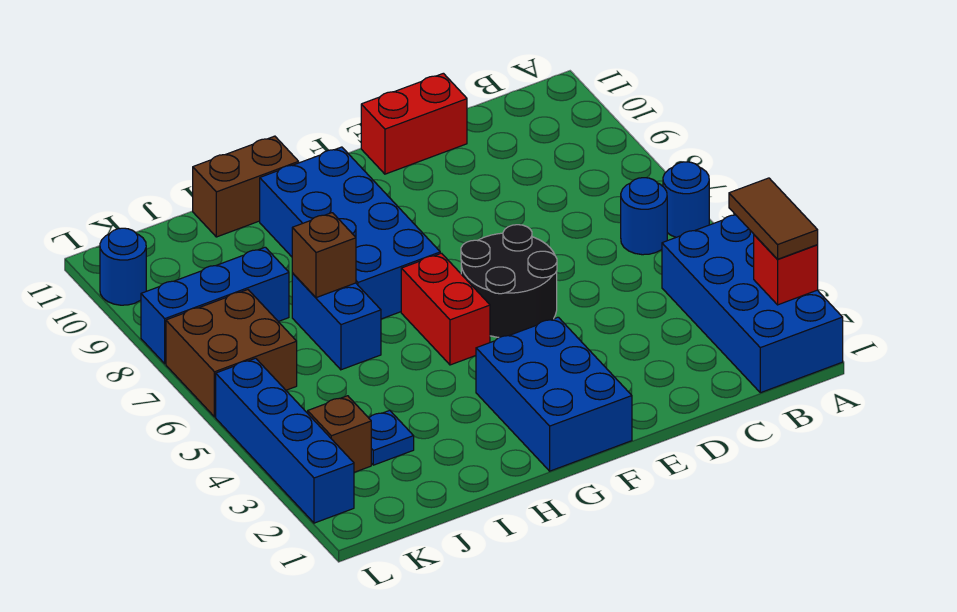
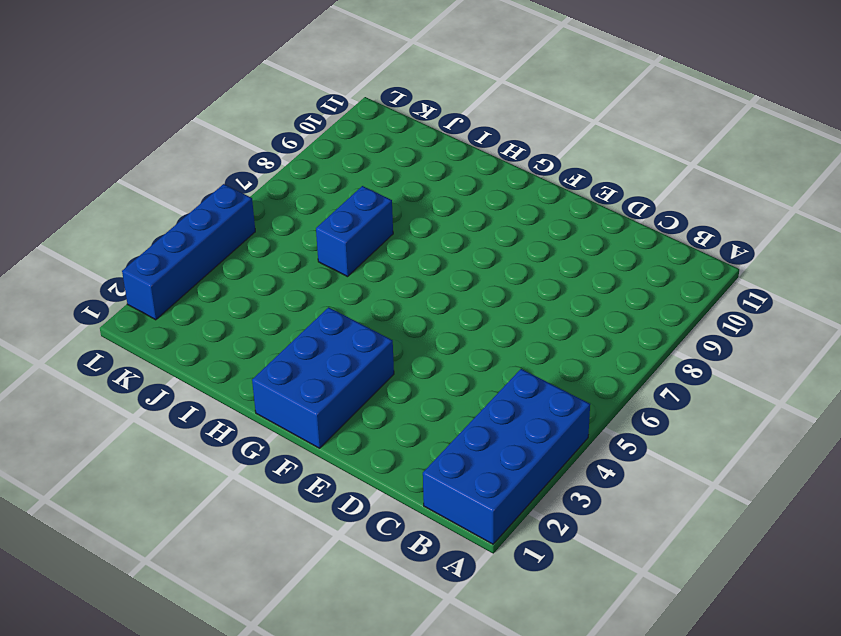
none -> blue 1x1 round brick [663,162,709,237]
none -> blue 1x1 round brick [621,178,667,255]
none -> red 1x2 brick [361,73,467,174]

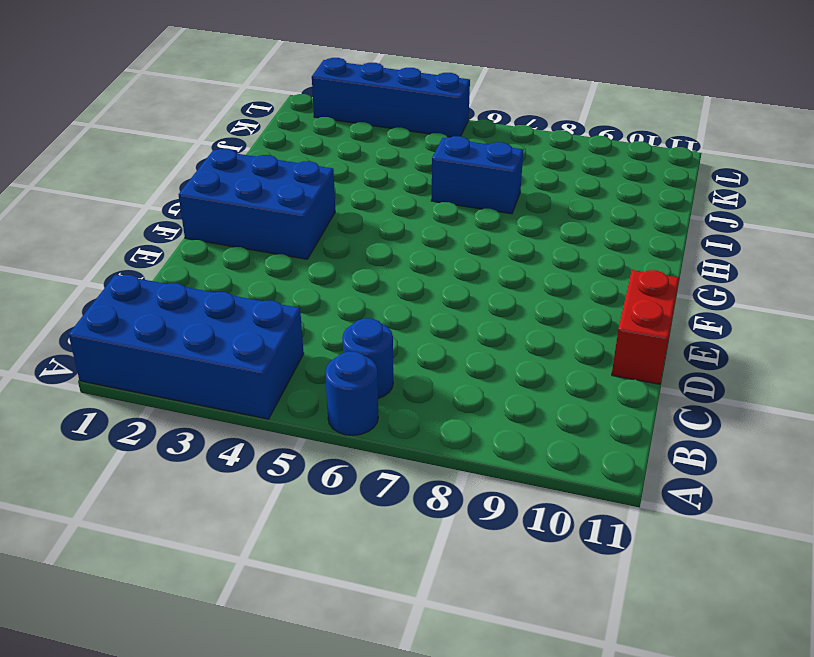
none -> black 2x2 round brick [461,225,557,338]
none -> red 1x2 brick [401,253,490,365]
none -> blue 2x4 brick [260,147,440,319]

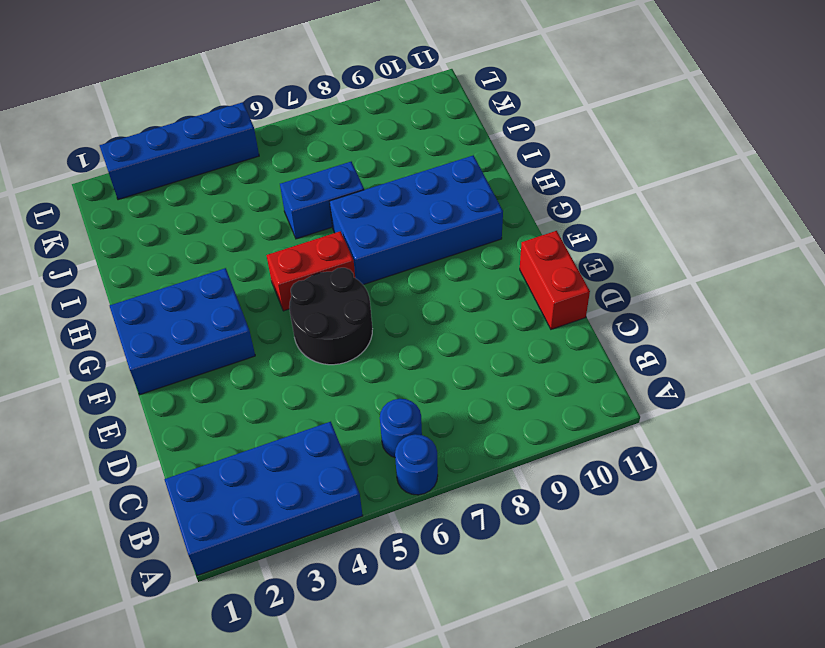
none -> brown 1x2 brick [193,136,299,237]
none -> blue 1x1 plate [369,410,414,465]
none -> blue 1x3 brick [141,247,289,364]

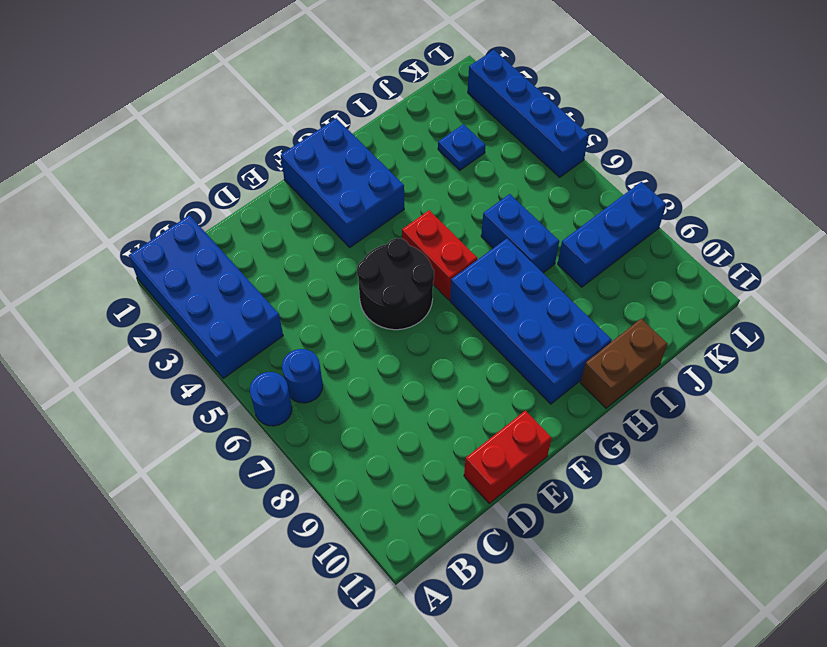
none -> brown 1x1 brick [308,396,371,472]
none -> brown 2x2 brick [166,290,297,417]
none -> blue 1x1 round brick [100,228,146,305]

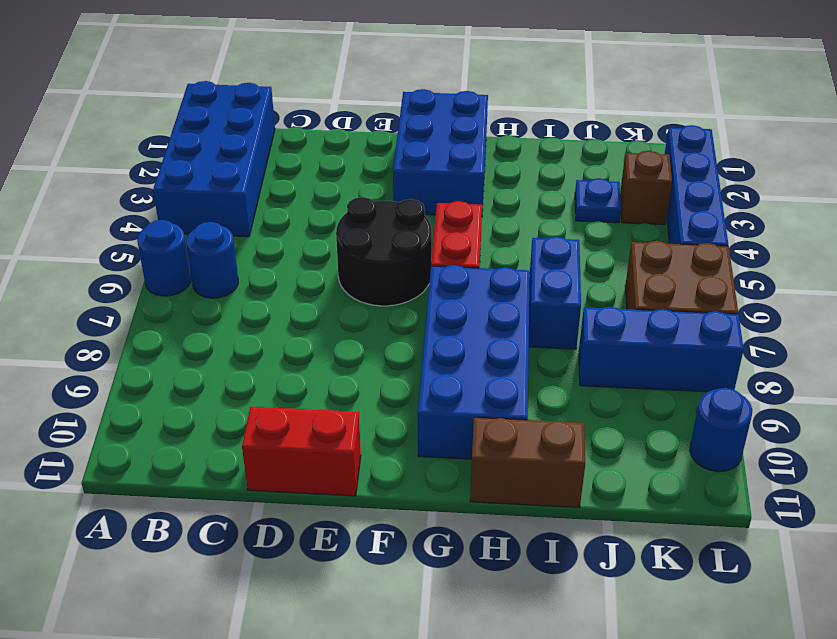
none -> red 1x1 brick [754,235,818,305]
none -> brown 1x1 brick [292,213,356,298]
none -> brown 1x2 tile [729,178,818,259]

